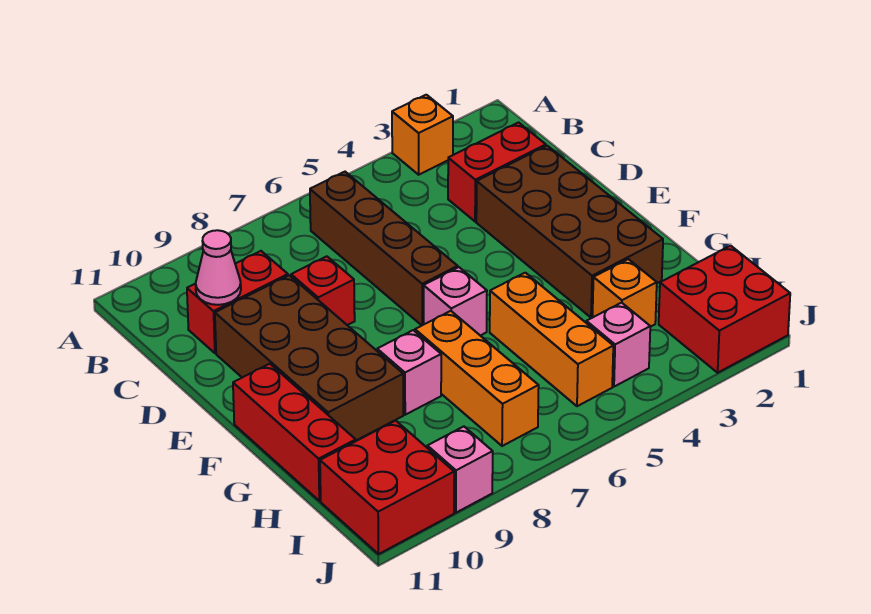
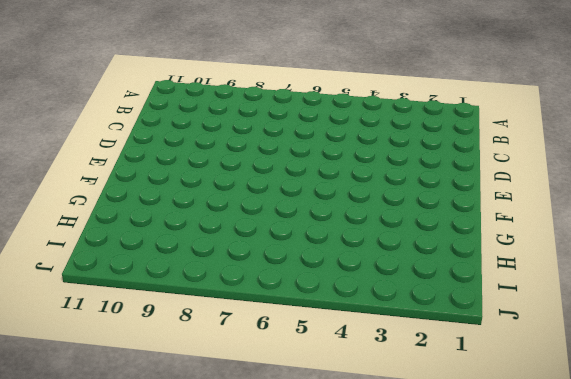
none -> orange 1x1 brick [392,95,453,175]
none -> brown 1x4 brick [310,172,458,325]
none -> red 1x2 brick [448,123,546,222]

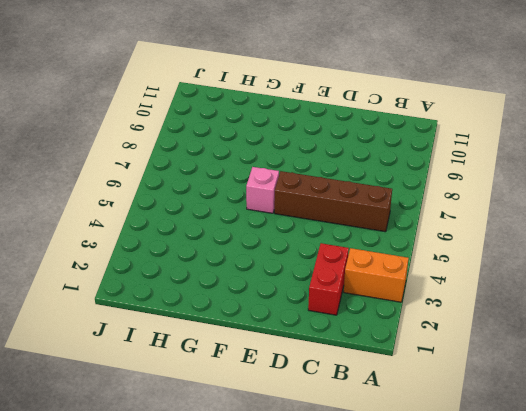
orange 1x2 brick [344,248,408,302] -> orange 1x1 brick [392,95,453,175]
none -> red 1x2 brick [187,251,288,353]
none -> brown 2x4 brick [476,146,663,318]
none -> red 1x1 brick [291,256,355,325]

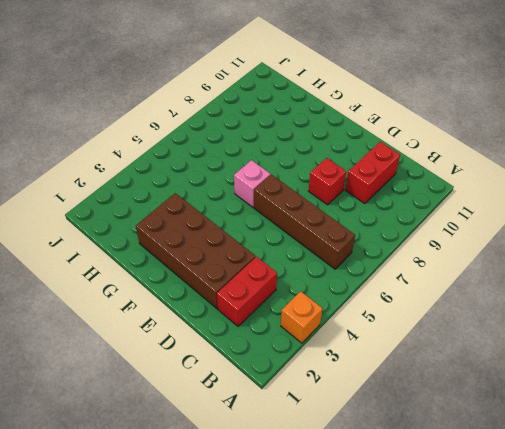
none -> brown 2x4 brick [215,275,403,440]
none -> red 1x3 brick [233,364,356,501]
none -> orange 1x3 brick [490,273,613,406]

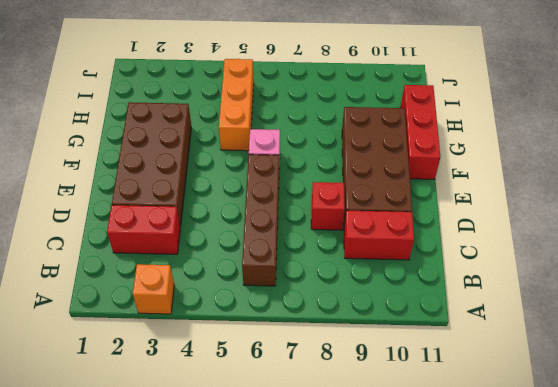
none -> orange 1x3 brick [415,311,539,446]
none -> pink 1x1 brick [377,330,441,415]
none -> orange 1x1 brick [593,259,657,327]

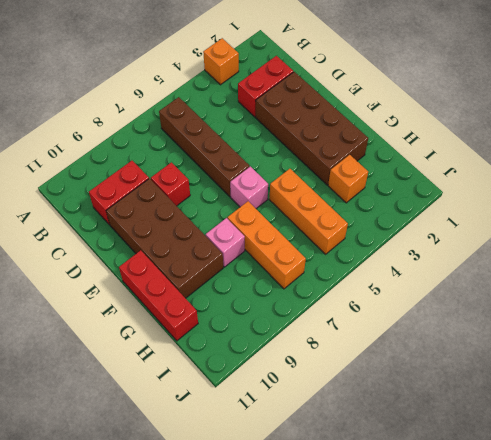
none -> red 2x2 brick [659,246,790,373]
none -> pink 1x1 brick [586,303,650,387]
none -> red 2x2 brick [320,421,454,554]

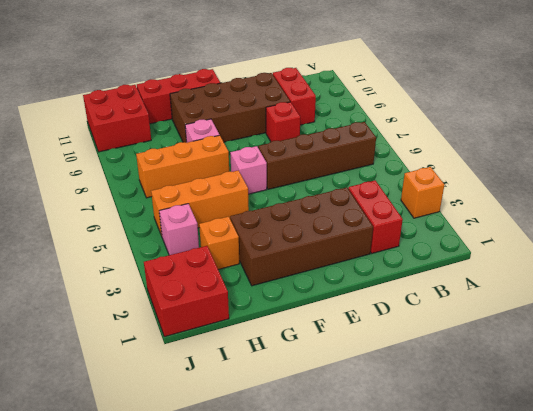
none -> pink 1x1 brick [427,427,493,513]
none -> pink 1x1 cone [196,230,241,305]

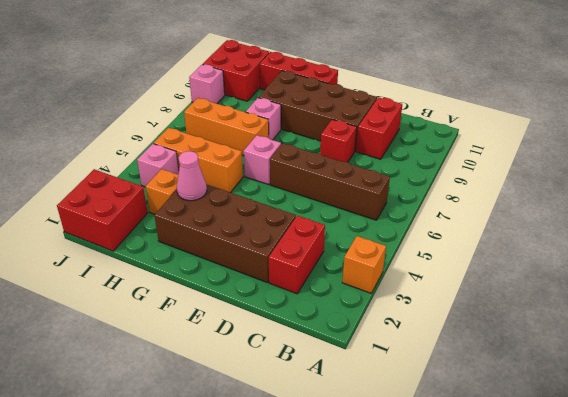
pink 1x1 cone [177,151,207,201] -> pink 1x1 cone moved to [196,230,241,305]

